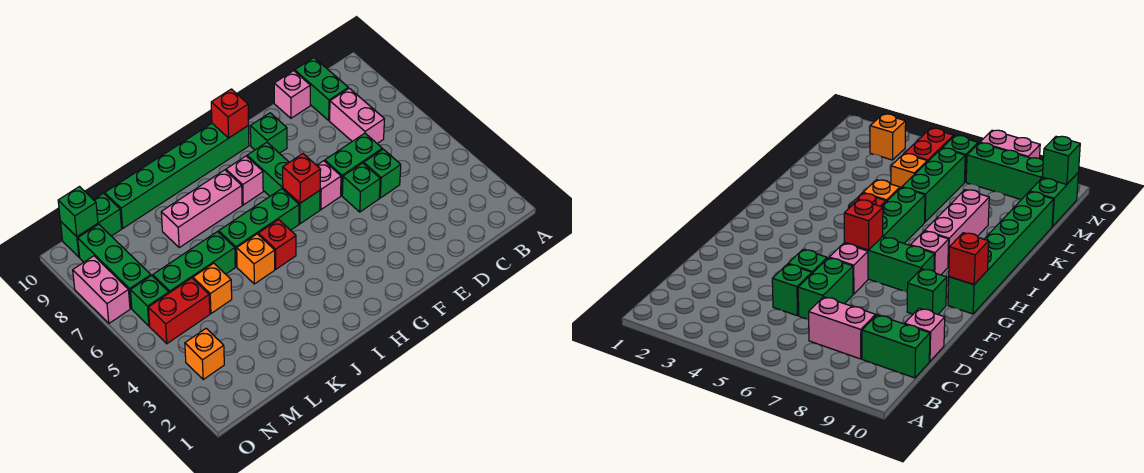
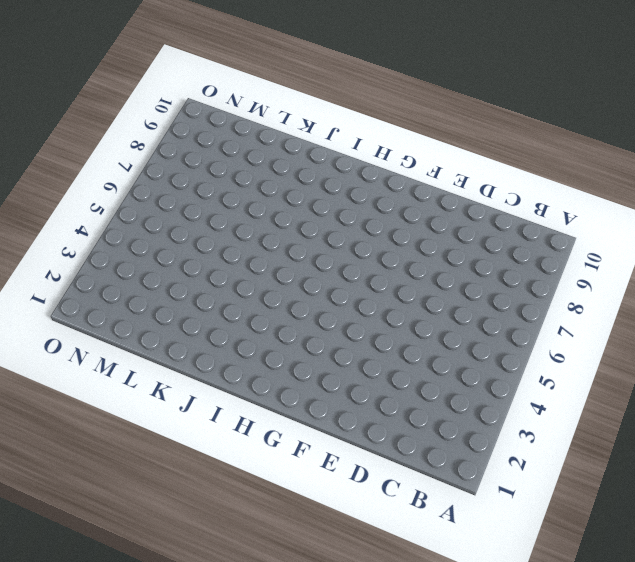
none -> pink 1x2 brick [330,88,384,144]
none -> green 1x2 brick [295,58,348,120]
none -> green 1x1 brick [364,149,401,198]

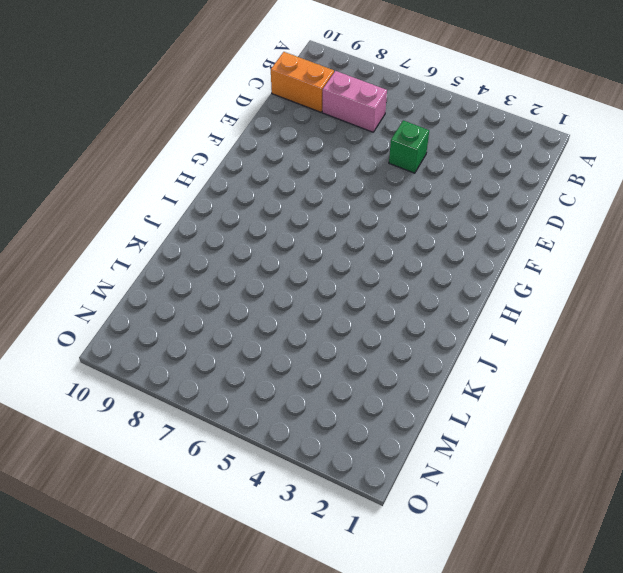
orange 1x2 brick [271,52,334,112] -> green 1x2 brick [295,58,348,120]
none -> green 1x2 brick [325,133,382,196]
none -> pink 1x1 brick [274,71,310,118]
none -> green 1x1 brick [342,163,380,212]

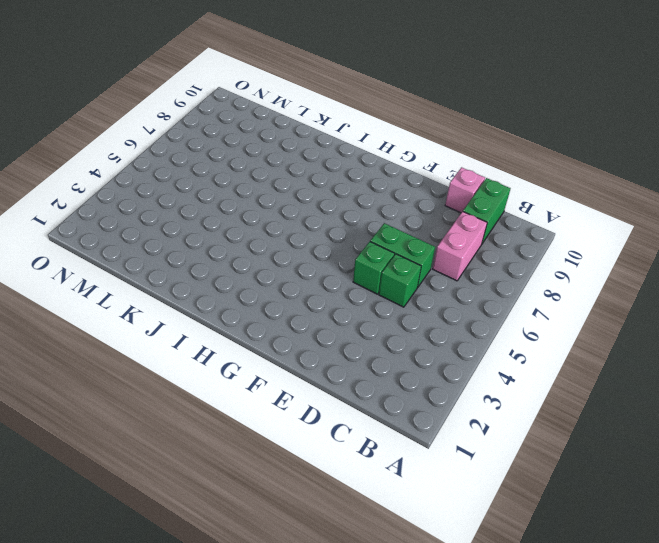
none -> pink 1x1 brick [317,161,341,210]
none -> green 1x1 brick [250,113,287,153]
none -> green 1x3 brick [247,142,320,224]

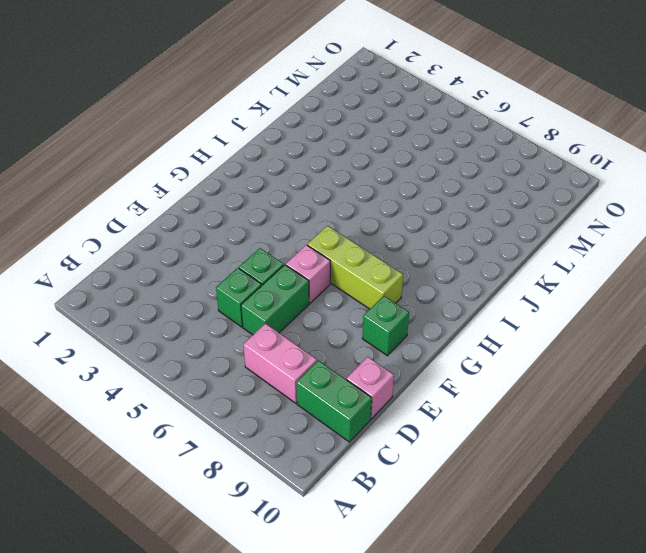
lime 1x3 brick [307,226,403,309] -> green 1x3 brick [247,142,320,224]
none -> green 1x6 brick [105,124,249,228]
none -> green 1x3 brick [219,189,299,267]
none -> pink 1x1 brick [226,156,263,205]

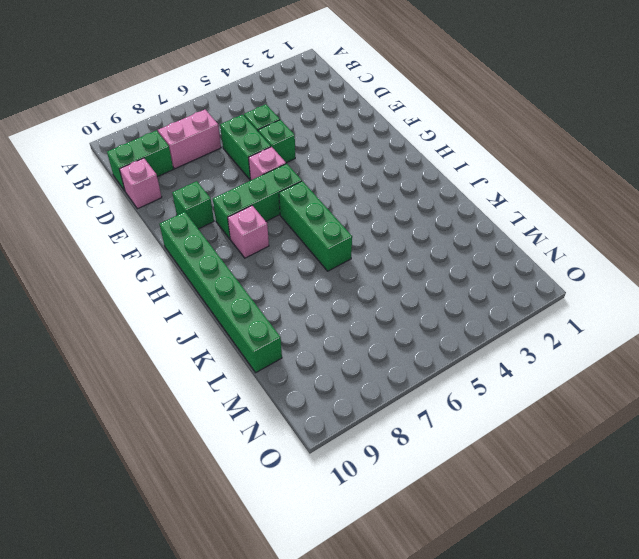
none -> red 1x1 brick [258,220,296,269]
none -> pink 1x3 brick [161,170,242,247]
none -> orange 1x1 brick [237,234,275,284]

